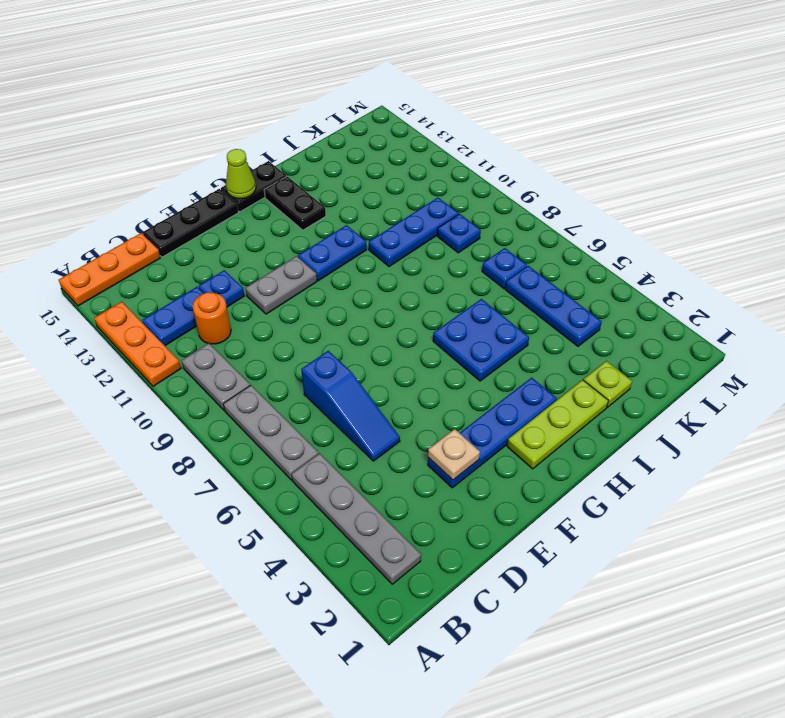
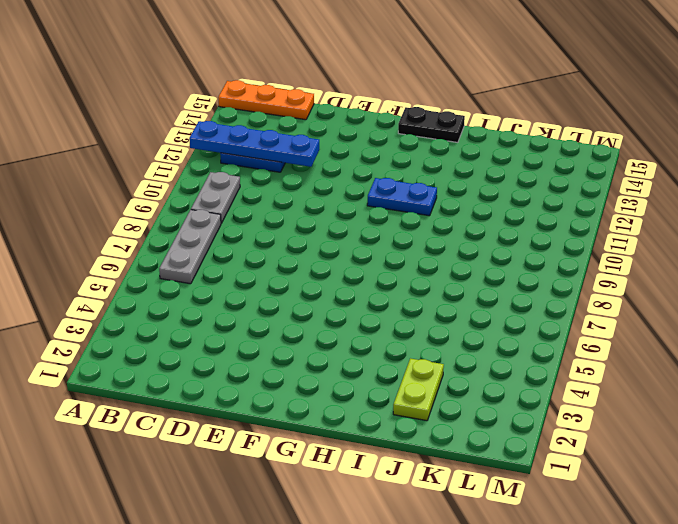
blue 1x4 plate [189,121,319,167] -> blue 1x4 plate moved to [428,378,557,488]
lime 1x2 plate [393,358,444,421] -> lime 1x1 plate [584,361,632,407]
none -> orange 1x3 plate [94,302,181,386]
none -> grey 1x4 plate [292,453,421,584]
none -> orange 1x1 round brick [192,292,231,344]

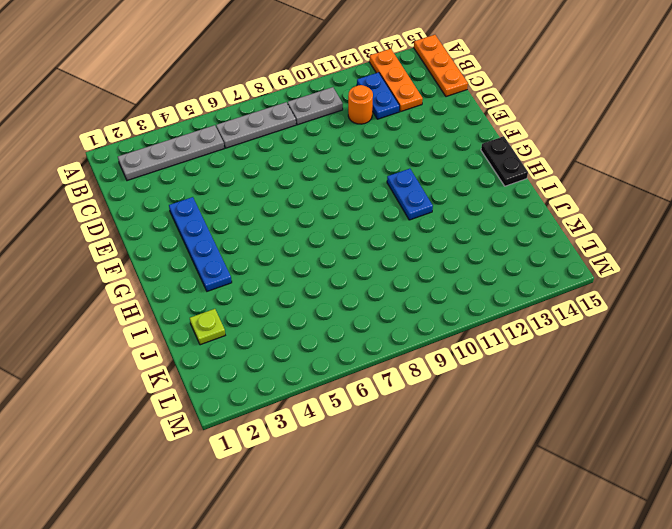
orange 1x3 plate [369,49,423,112] -> orange 1x3 plate turned to [94,302,181,386]
none -> blue 1x3 slope [301,351,400,461]
none -> blue 1x1 plate [199,270,244,307]
none -> black 1x3 plate [143,189,238,257]

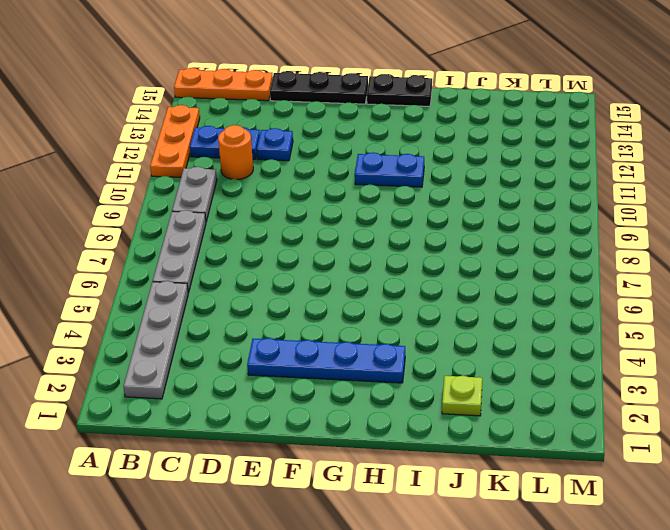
none -> blue 1x3 slope [301,351,400,461]
none -> grey 1x2 plate [246,256,317,314]
none -> lime 1x3 plate [507,380,608,469]

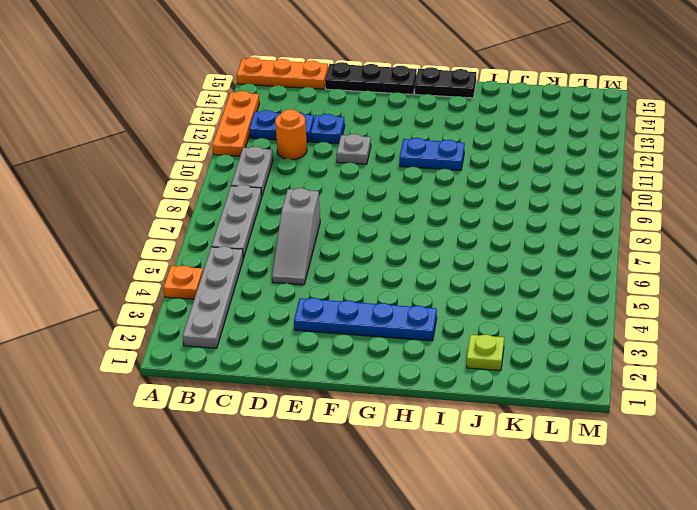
orange 1x1 plate [164,266,203,299] -> none
grey 1x3 slope [272,188,320,285] -> blue 1x3 slope [301,351,400,461]
grey 1x1 plate [337,134,371,164] -> grey 1x2 plate [246,256,317,314]
none -> lime 1x3 plate [507,380,608,469]
none -> blue 2x2 plate [433,299,529,381]
none -> black 1x2 plate [264,176,326,230]

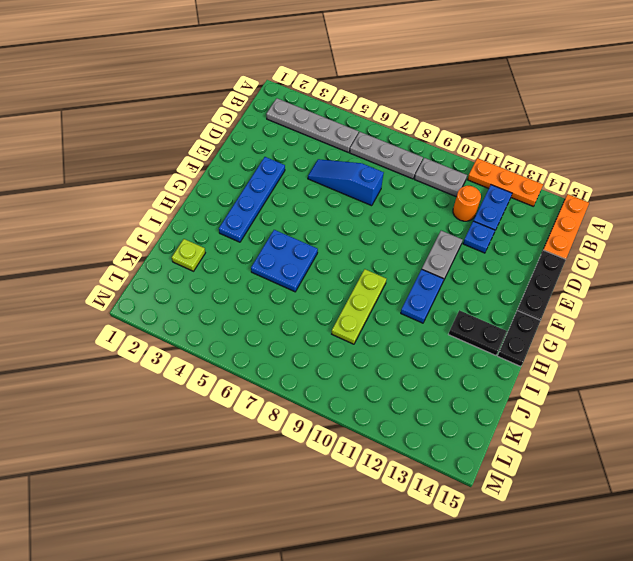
lime 1x3 plate [332,269,386,344] -> lime 1x3 plate moved to [507,380,608,469]
none -> blue 1x3 plate [369,198,459,267]
none -> blue 1x3 plate [505,266,602,346]
none -> blue 1x1 plate [482,248,527,289]

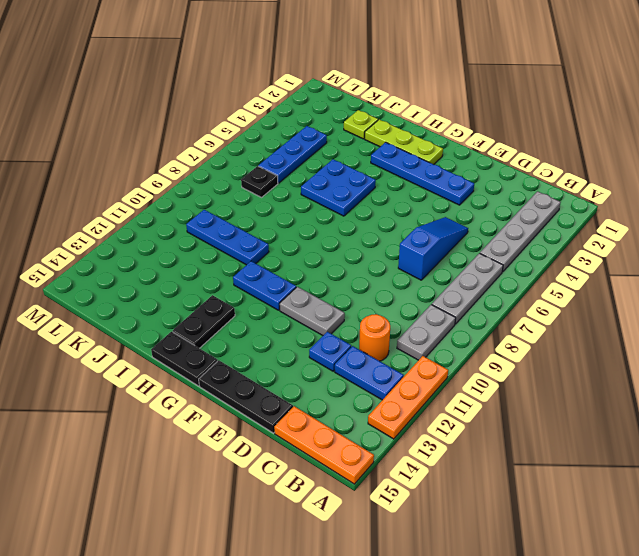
black 1x1 plate [241,166,278,197] -> blue 1x1 plate [482,248,527,289]
none -> blue 1x1 plate [437,214,481,253]
none -> tan 1x1 plate [428,429,480,480]
none -> lime 1x1 cone [226,149,256,199]

